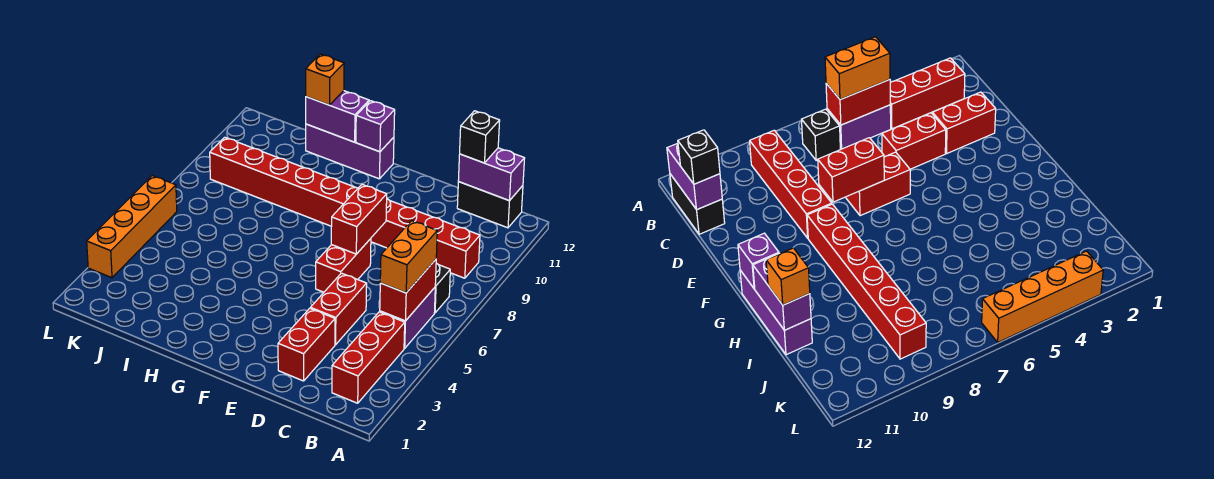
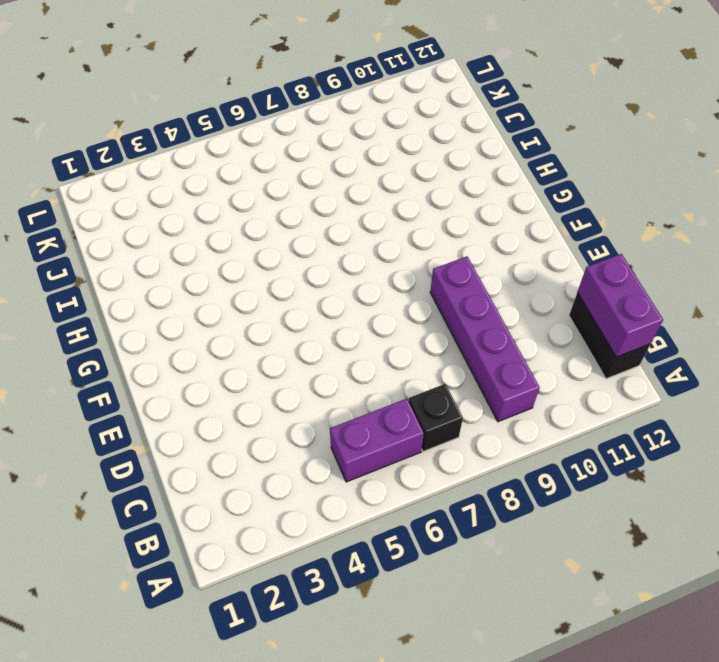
purple 1x4 brick [430,257,540,422] -> red 1x4 brick [371,199,480,278]
none -> red 1x3 brick [332,312,405,403]
none -> red 1x2 brick [278,308,335,381]
none -> red 1x2 brick [310,273,367,345]

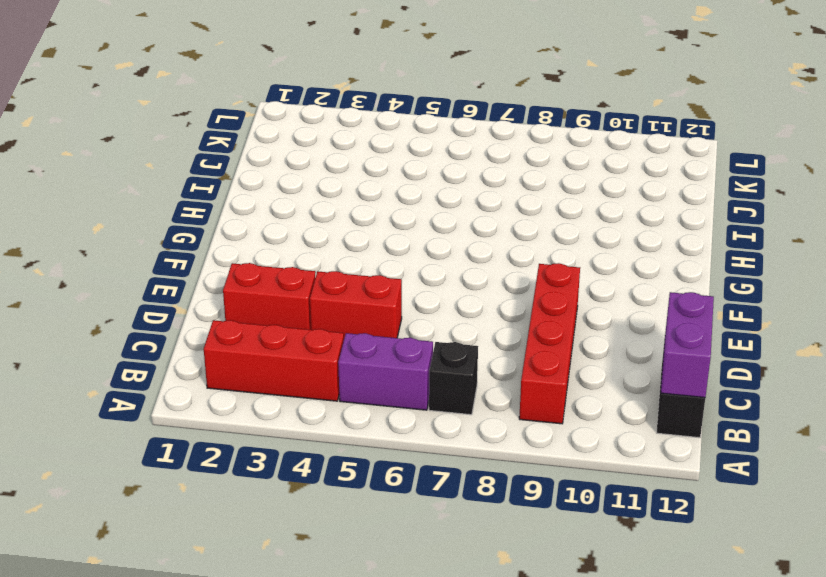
none -> red 1x2 brick [316,239,371,292]
none -> red 1x6 brick [210,137,358,226]
none -> purple 1x3 brick [306,124,394,179]

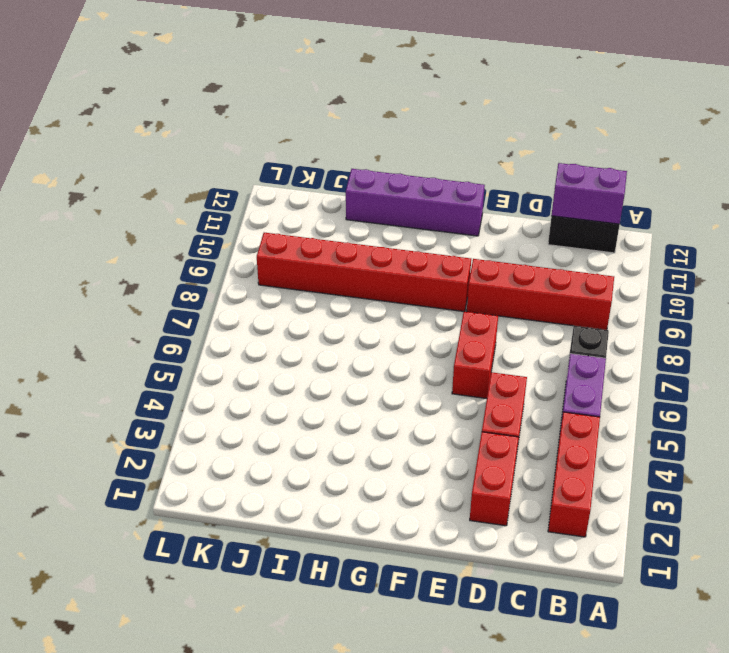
purple 1x4 brick [346,169,485,236] -> purple 1x3 brick [306,124,394,179]
none -> orange 1x4 brick [87,176,177,278]
none -> red 1x2 brick [380,260,436,321]
none -> red 1x2 brick [331,184,387,254]

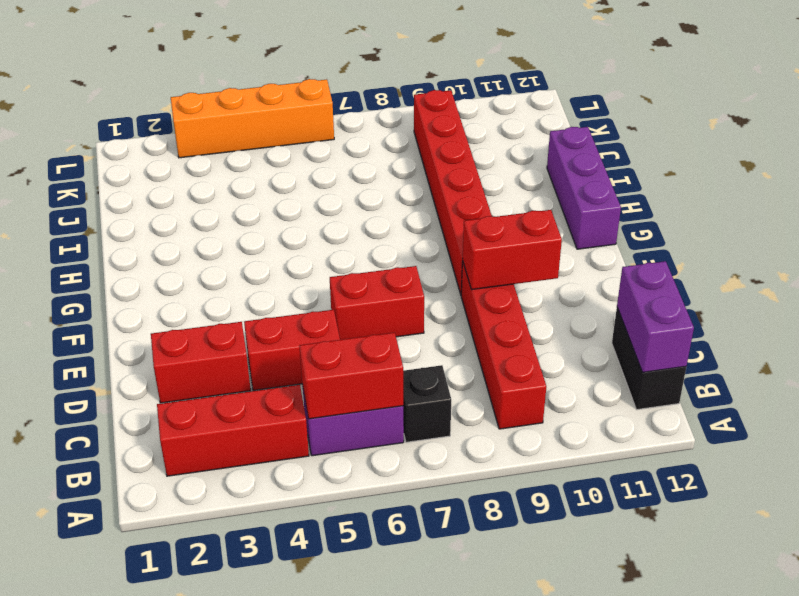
red 1x2 brick [463,210,562,290] -> red 1x2 brick moved to [331,184,387,254]
none -> purple 1x1 brick [356,101,395,152]
none -> purple 1x2 brick [306,91,369,142]
none -> orange 1x2 brick [380,221,437,293]

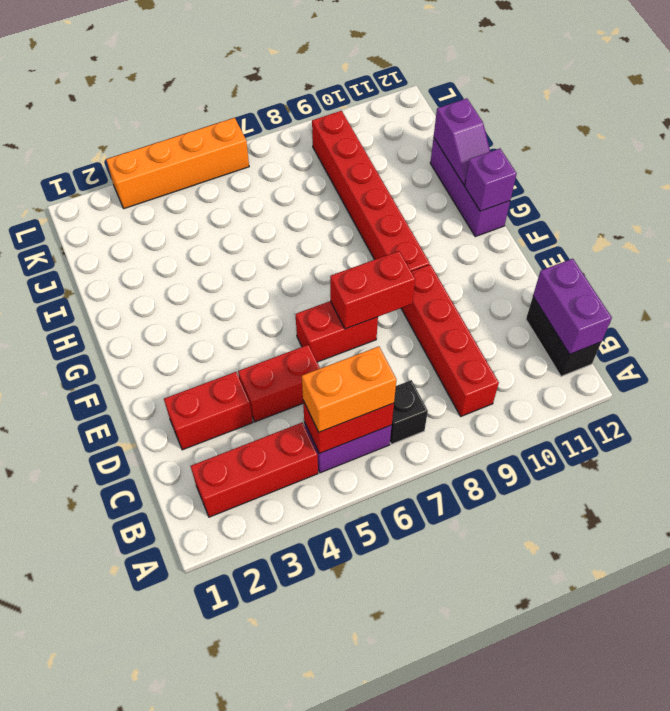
purple 1x2 slope [434,98,490,185] -> purple 1x2 brick [306,91,369,142]
none -> black 1x1 brick [460,111,500,163]
none -> orange 1x1 brick [306,54,344,105]

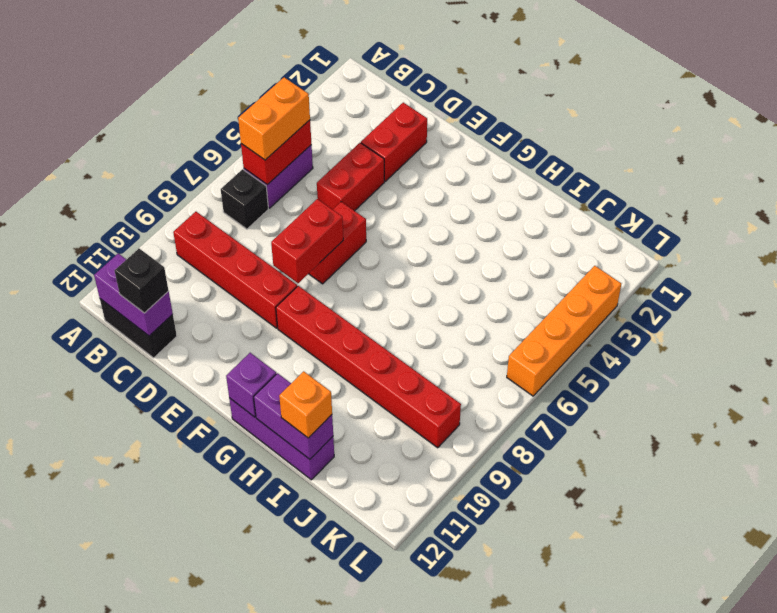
none -> red 1x3 brick [332,312,405,403]

